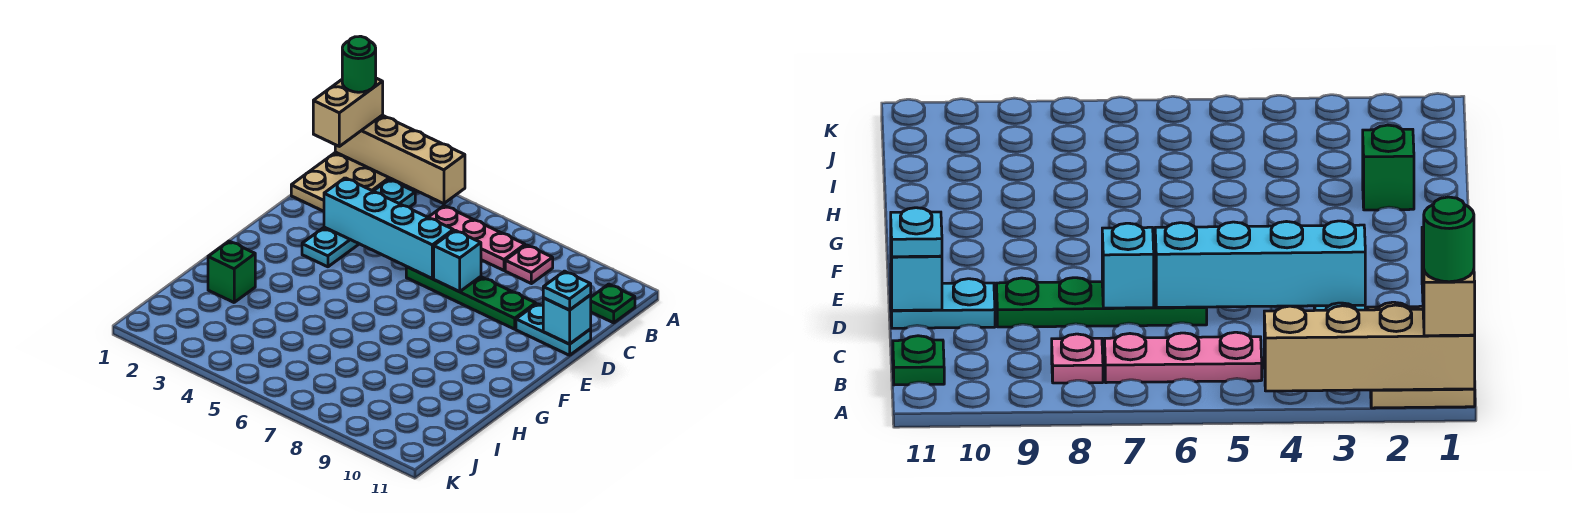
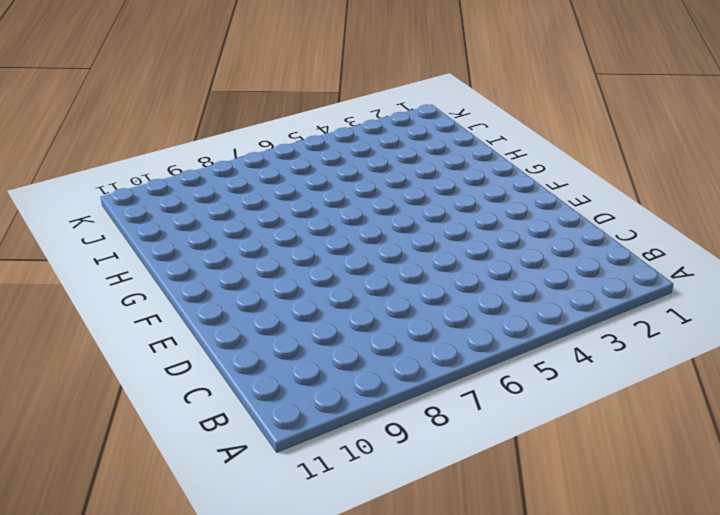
none -> tan 2x3 plate [291,152,397,211]
none -> cyan 1x4 plate [302,179,415,267]
none -> pink 1x3 plate [428,206,525,270]

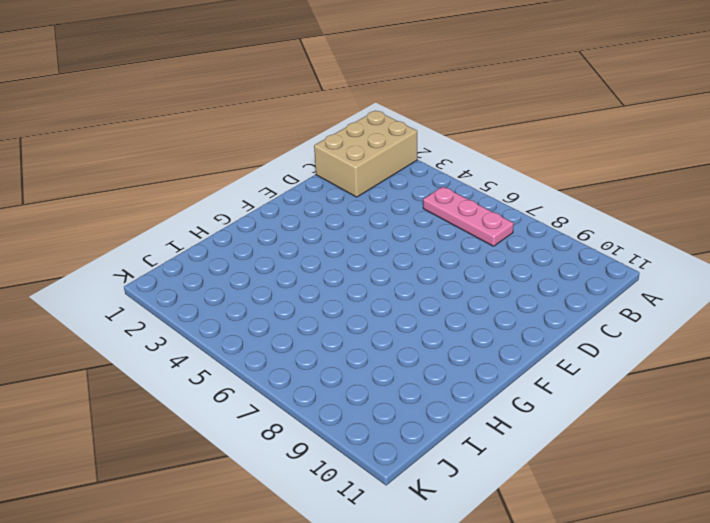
tan 2x3 brick [314,111,417,197] -> tan 2x3 plate [291,152,397,211]
none -> cyan 1x4 plate [302,179,415,267]
none -> pink 1x1 plate [505,245,553,284]
none -> green 1x1 plate [591,284,635,323]

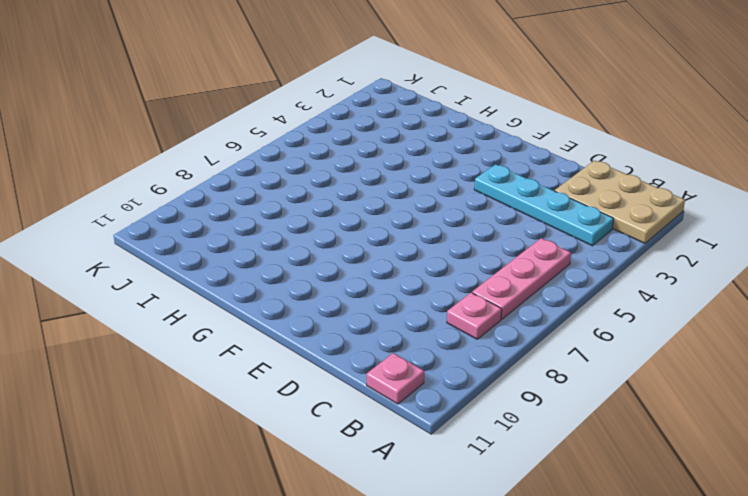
pink 1x1 plate [367,353,424,404] -> green 1x1 plate [591,284,635,323]
none -> green 1x4 plate [406,267,536,329]
none -> cyan 1x2 plate [516,304,591,355]
none -> green 1x1 brick [208,241,255,302]

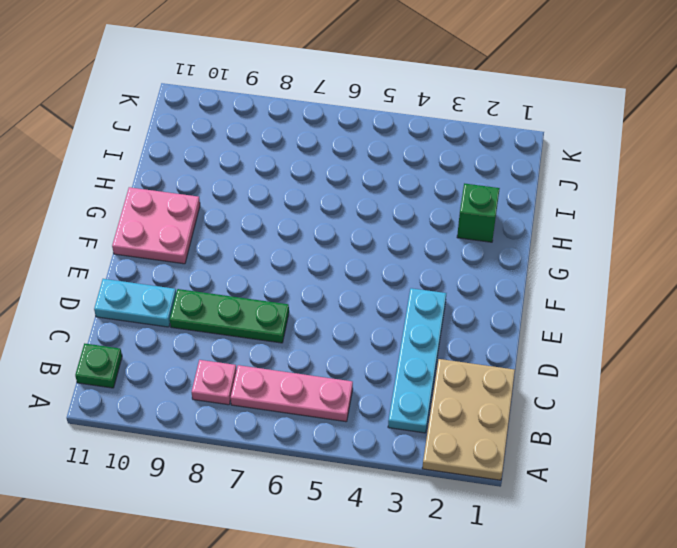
green 1x3 plate [170,289,289,343] -> green 1x4 plate [406,267,536,329]
pink 2x2 plate [112,187,200,264] -> none
none -> tan 1x4 brick [335,115,465,204]
none -> cyan 1x4 brick [324,178,453,278]
none -> cyan 1x1 brick [434,230,481,292]

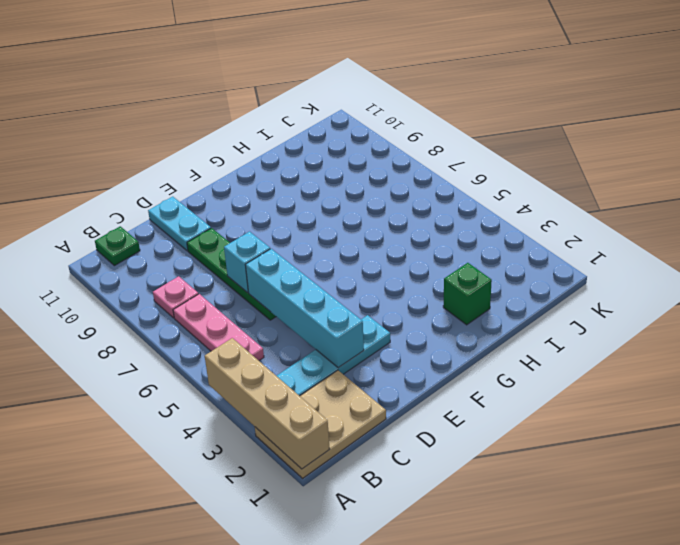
none -> cyan 1x1 brick [543,295,591,344]
none -> tan 1x2 brick [313,78,383,146]
none -> cyan 1x1 plate [543,271,591,310]

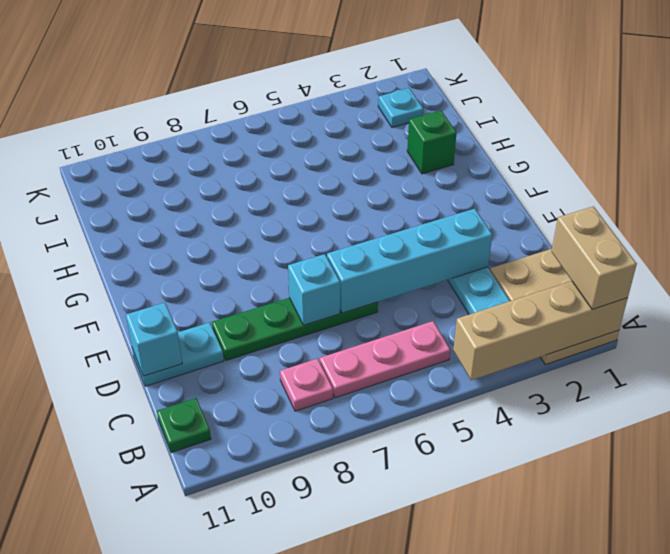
cyan 1x1 plate [378,88,423,127] -> cyan 1x1 plate moved to [543,271,591,310]
none -> green 1x1 round brick [342,36,376,92]

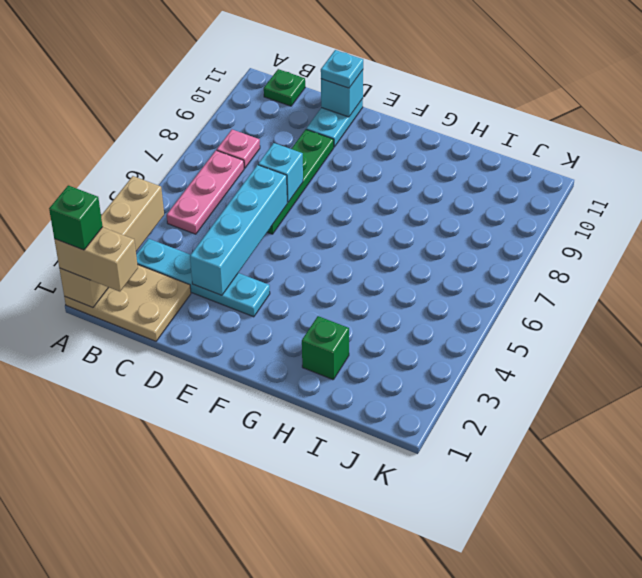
green 1x1 brick [49,185,103,250] -> green 1x1 round brick [342,36,376,92]

